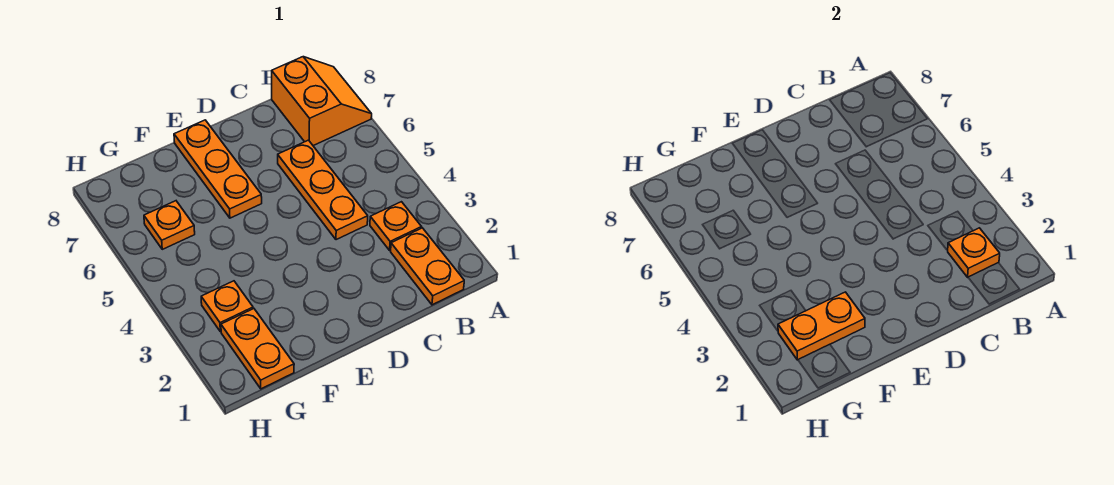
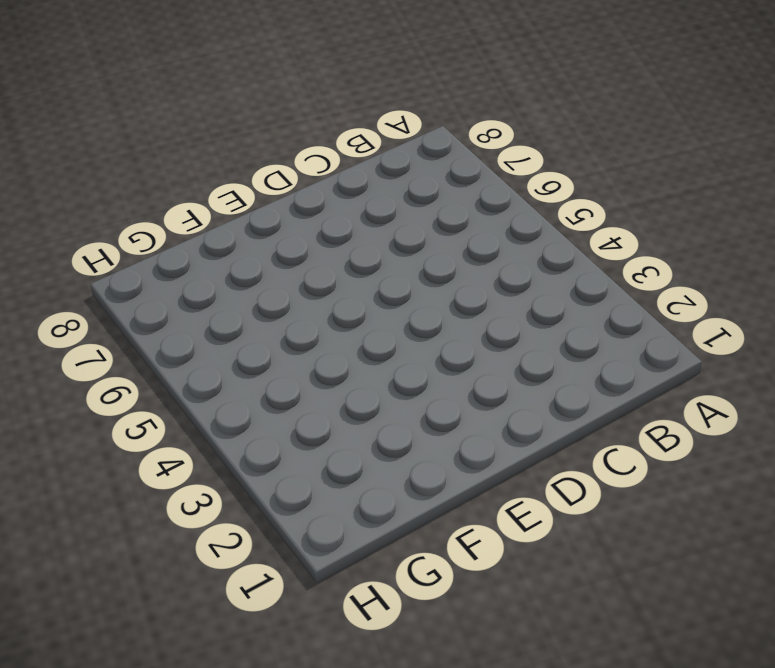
none -> orange 2x2 slope [272,57,372,146]
none -> orange 1x2 plate [391,228,464,305]

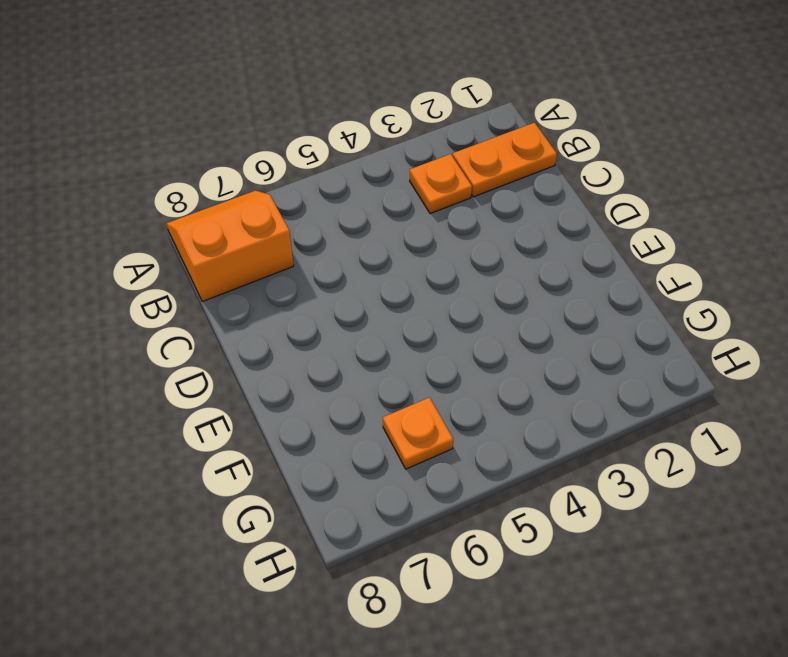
none -> orange 1x3 plate [278,140,368,240]
none -> orange 1x3 plate [174,120,262,218]

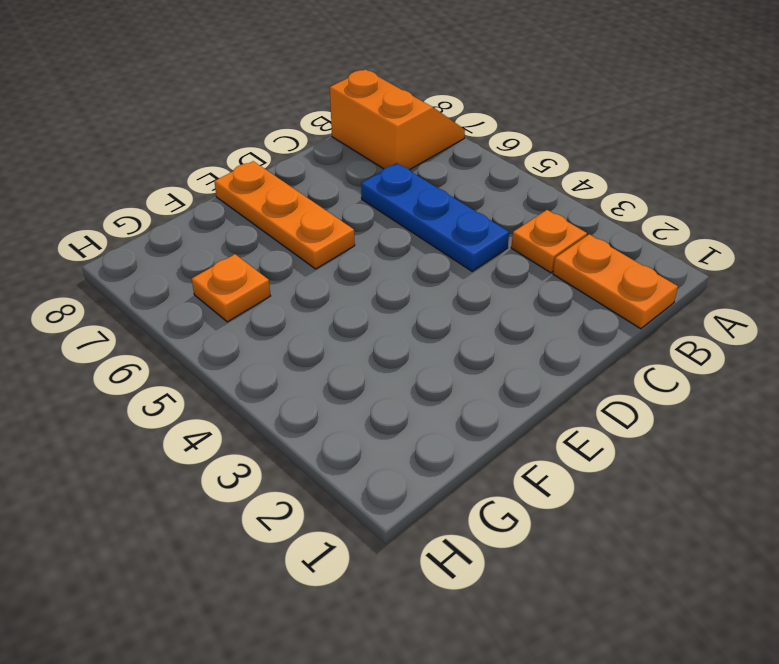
blue 1x3 plate [361,163,509,271] -> orange 1x3 plate [278,140,368,240]
none -> orange 1x2 plate [221,309,294,389]
none -> orange 1x1 plate [201,281,253,332]

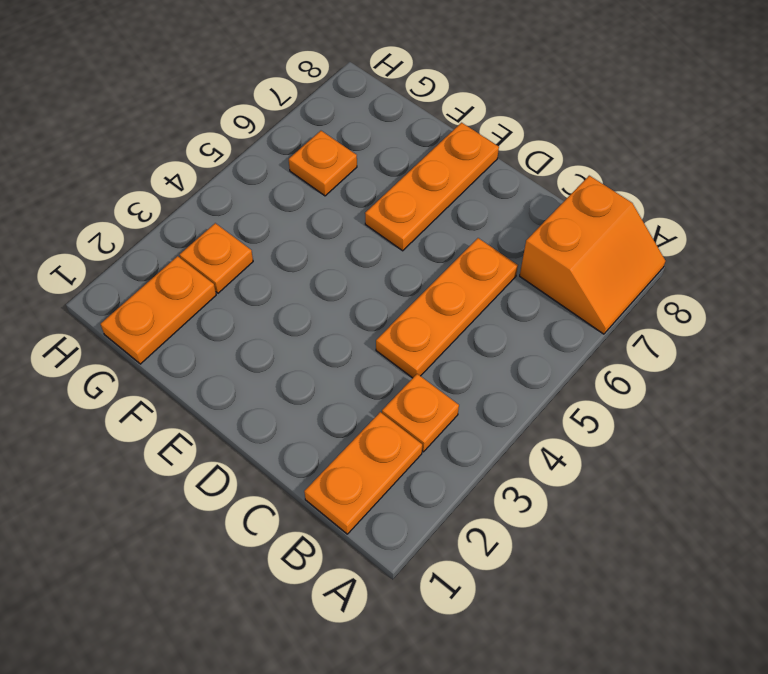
none -> orange 1x1 plate [947,228,1000,277]
none -> orange 1x2 plate [778,292,865,360]

